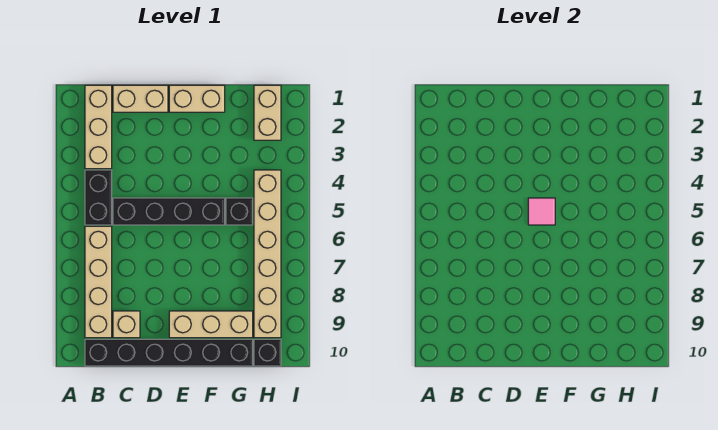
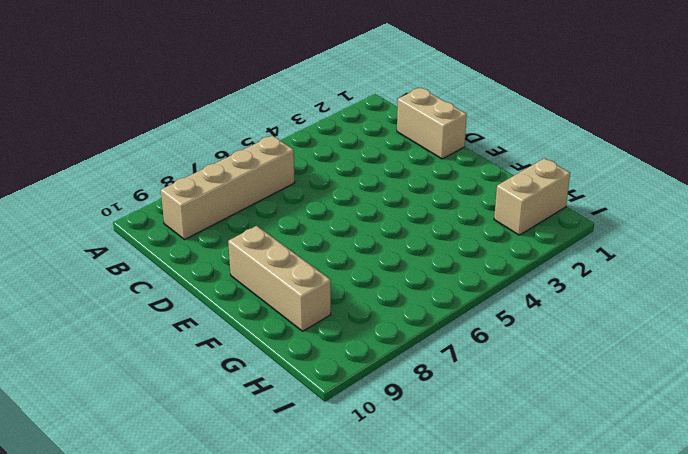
none -> tan 1x3 brick [85,85,112,169]
none -> black 1x2 brick [85,170,112,225]
none -> black 1x6 brick [85,339,253,366]

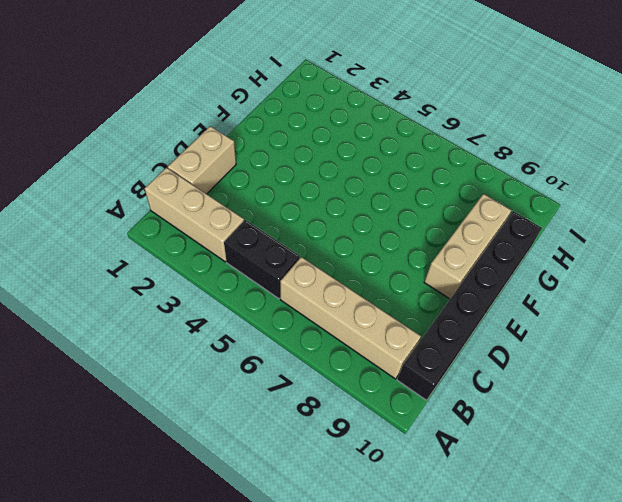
none -> black 1x4 brick [113,198,225,225]
none -> tan 1x1 brick [113,311,140,338]
none -> tan 1x2 brick [169,85,225,112]

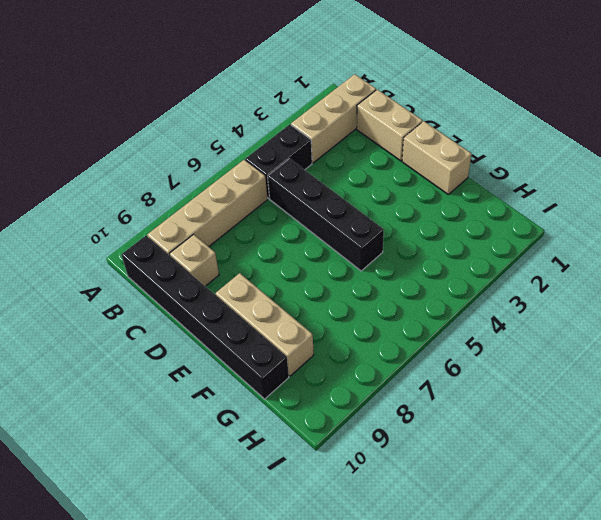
none -> black 1x1 brick [226,198,253,225]
none -> tan 1x2 brick [254,85,281,140]
none -> tan 1x6 brick [254,170,281,338]

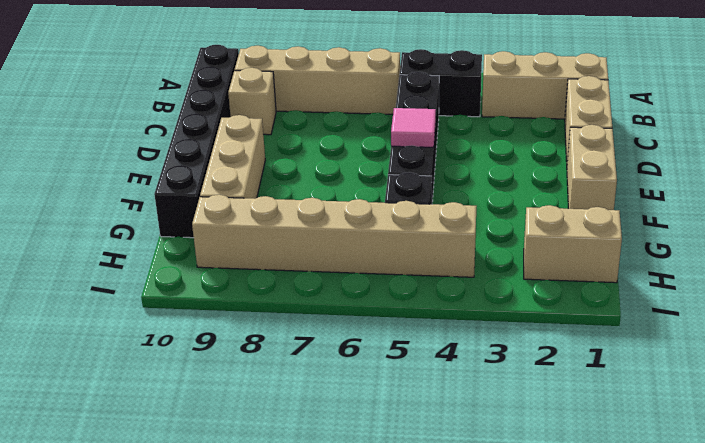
none -> black 1x1 brick [254,339,281,366]

